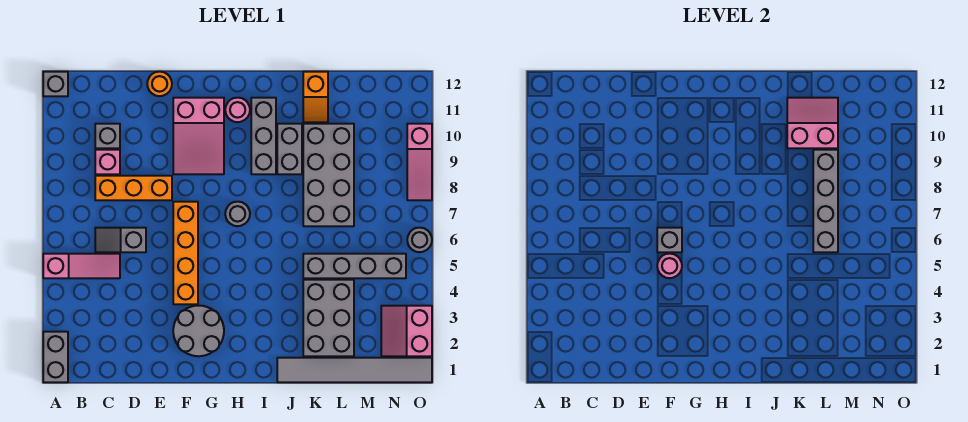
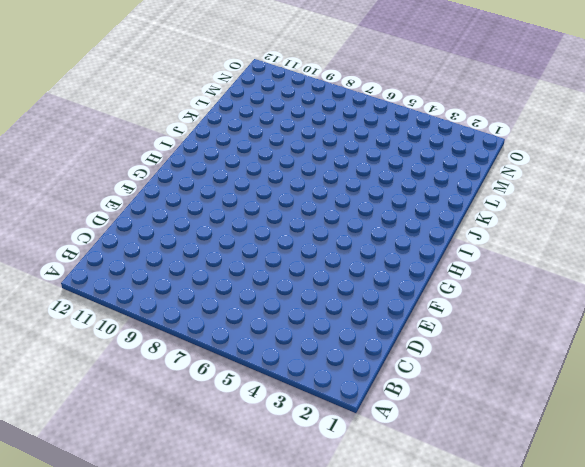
none -> grey 1x2 brick [43,332,68,382]
none -> pink 1x3 slope [43,254,120,278]
none -> grey 1x1 brick [43,72,68,96]

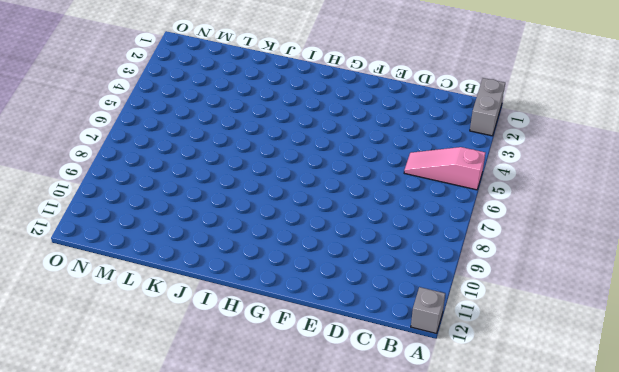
none -> grey 1x2 slope [95,228,146,252]
none -> orange 1x3 brick [95,176,172,200]
none -> pink 1x1 brick [95,150,120,174]

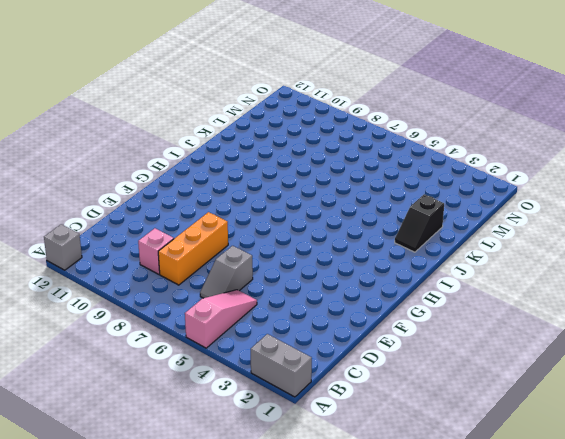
black 1x2 slope [395,194,444,252] -> grey 2x3 brick [303,280,354,356]
none -> grey 1x1 brick [95,124,120,148]
none -> orange 1x1 round brick [147,72,172,96]
none -> grey 2x2 round brick [173,306,224,356]

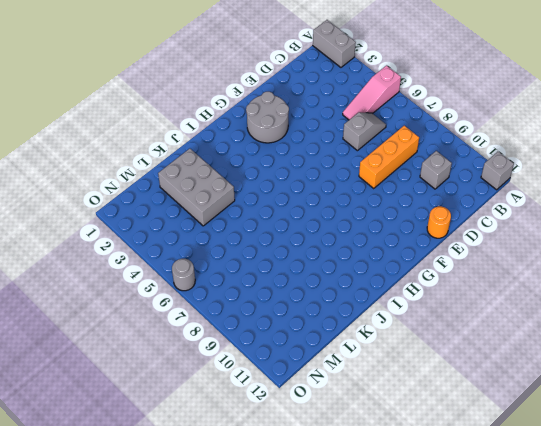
none -> pink 1x1 brick [95,150,120,174]
none -> orange 1x4 brick [173,202,198,304]
none -> pink 2x3 slope [173,98,224,174]

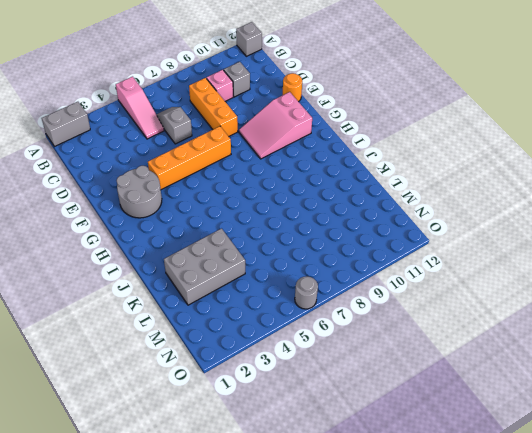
none -> grey 1x1 round brick [225,202,250,226]
none -> pink 1x1 round brick [225,98,250,122]
none -> grey 1x3 brick [251,98,276,174]

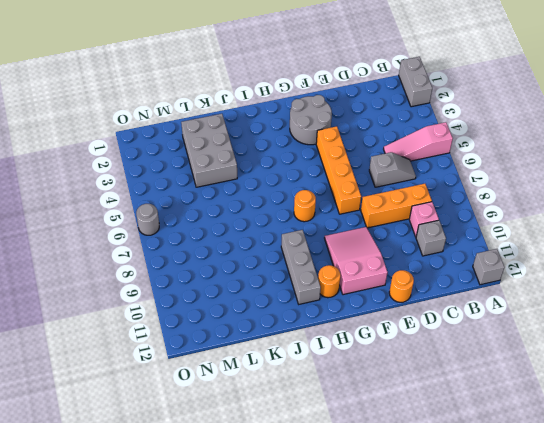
orange 1x1 round brick [294,190,316,222] -> grey 1x1 round brick [225,202,250,226]
orange 1x1 round brick [318,265,340,298] -> pink 1x1 round brick [225,98,250,122]
none -> grey 1x6 tile [277,358,432,382]
none -> grey 1x2 brick [277,124,302,174]
none -> grey 1x4 brick [303,254,406,278]

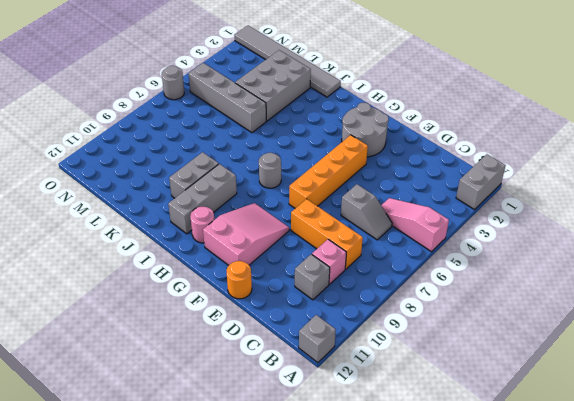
none -> grey 2x4 brick [303,124,354,226]
none -> orange 1x2 slope [303,72,328,122]
none -> pink 2x2 slope [381,306,432,356]

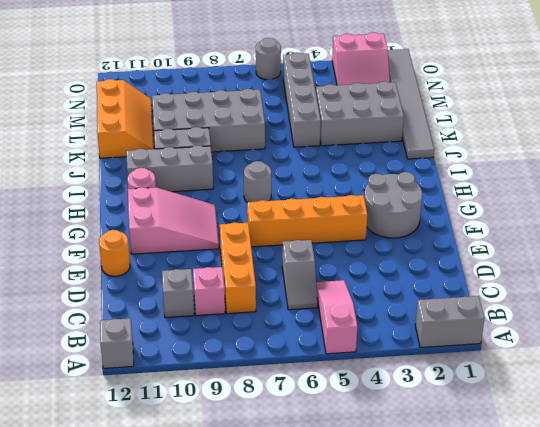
orange 2x3 slope [97,79,154,158] -> orange 1x2 slope [303,72,328,122]
none -> pink 1x3 slope [407,124,432,200]
none -> pink 1x1 round brick [657,254,682,278]
none -> grey 1x1 brick [657,228,682,252]

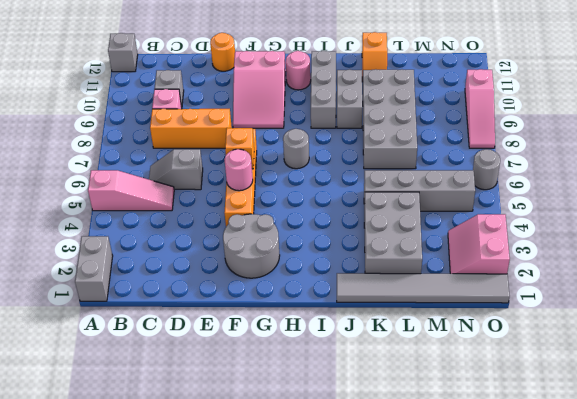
orange 1x1 brick [225,128,254,169] -> grey 1x1 brick [657,228,682,252]
none -> pink 2x2 slope [787,98,838,148]
none -> grey 1x4 brick [813,150,838,252]

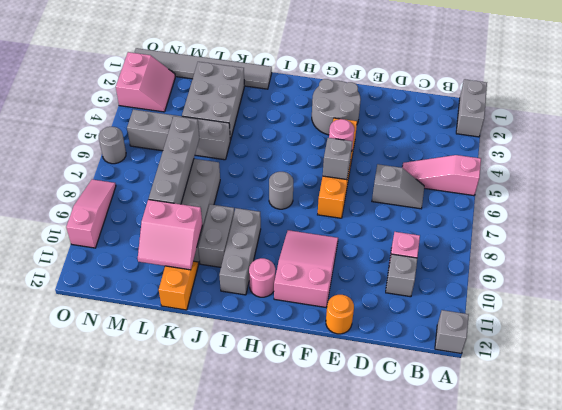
none -> orange 1x3 brick [95,176,172,200]

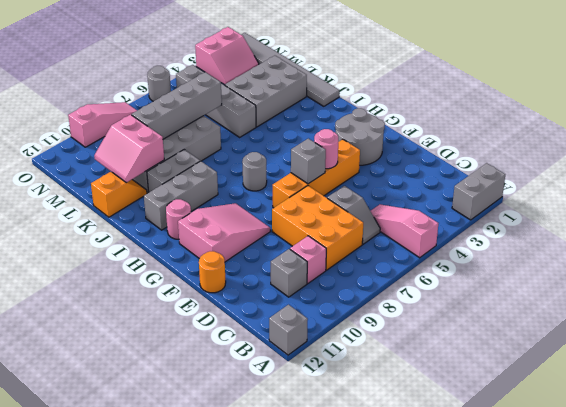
orange 2x3 brick [272,186,363,270] -> orange 1x3 brick [95,176,172,200]

